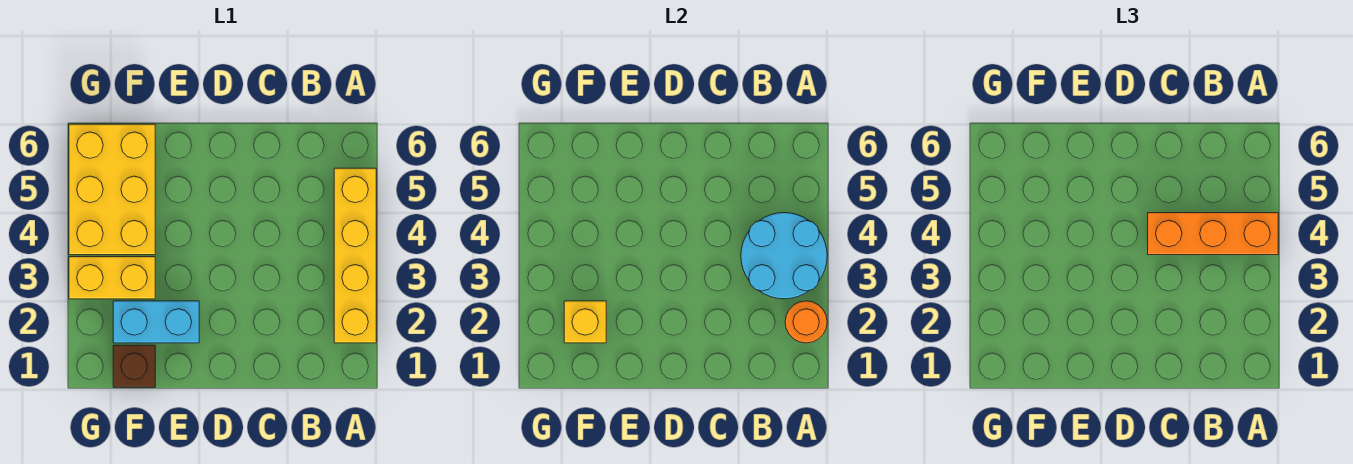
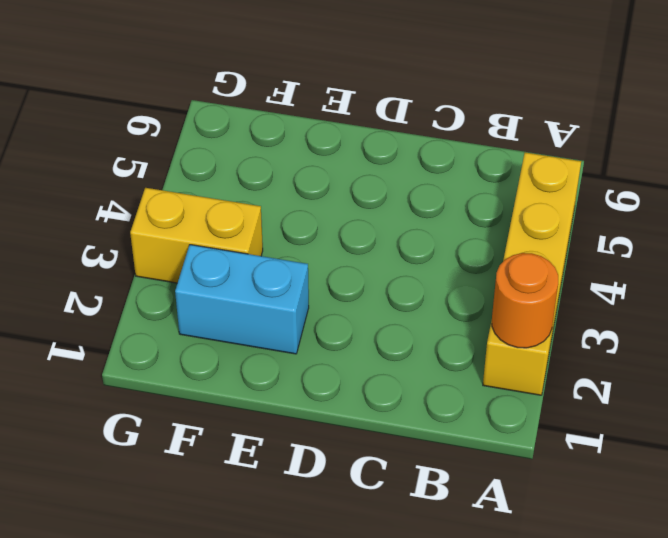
none -> brown 1x1 brick [113,345,155,387]
none -> yellow 2x3 brick [69,124,155,255]

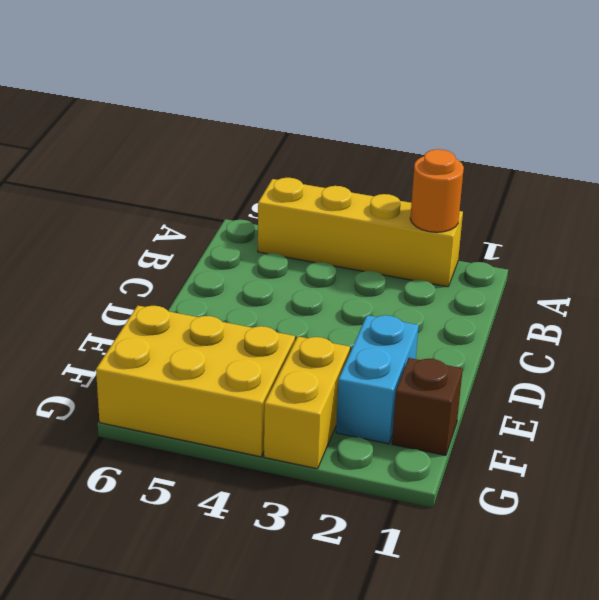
none -> cyan 2x2 round brick [741,213,827,299]
none -> yellow 1x1 brick [564,301,606,343]

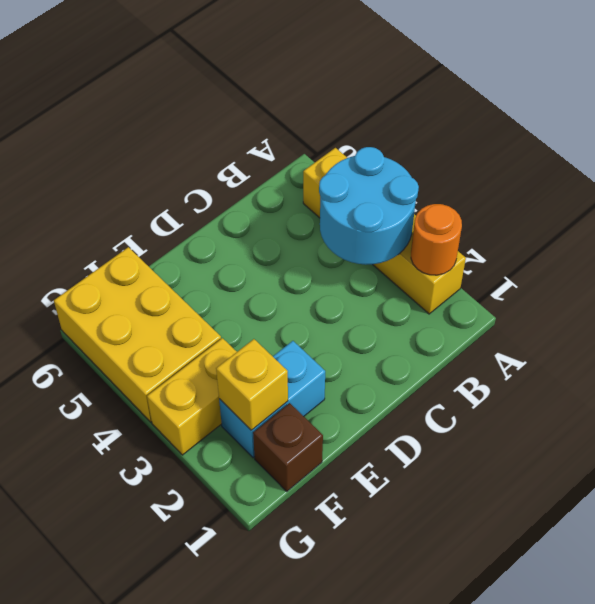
none -> orange 1x3 brick [1148,213,1278,255]

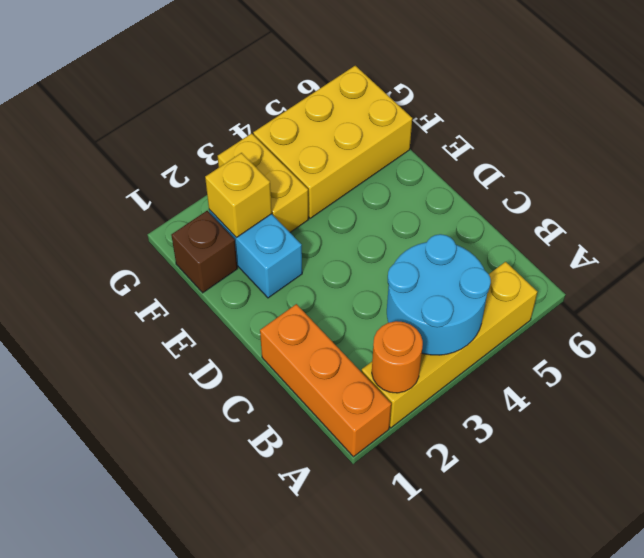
orange 1x3 brick [260,304,391,457] -> orange 1x3 brick moved to [1148,213,1278,255]

